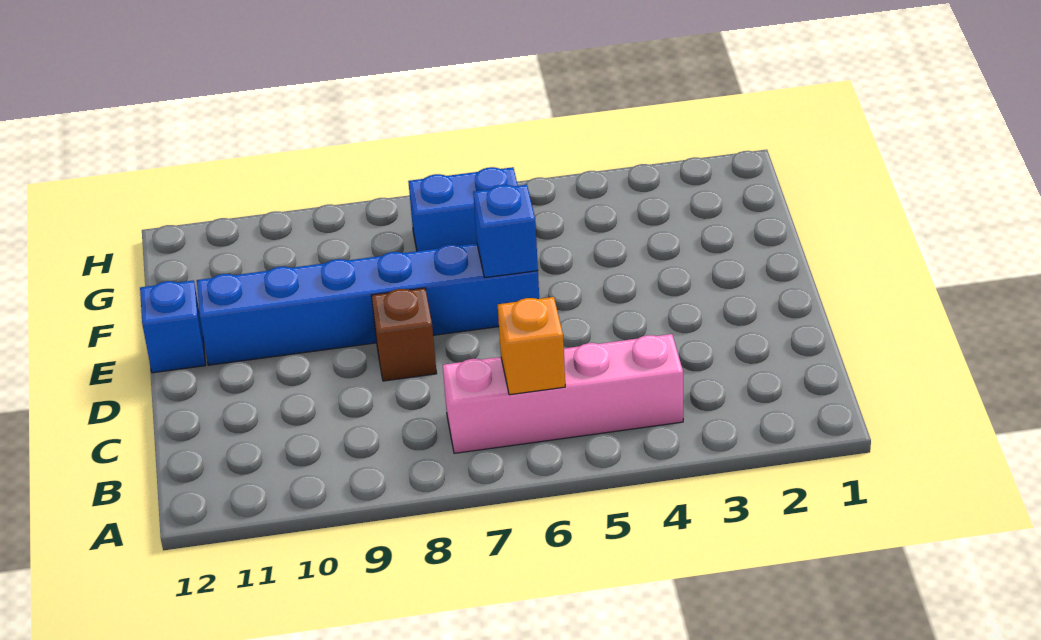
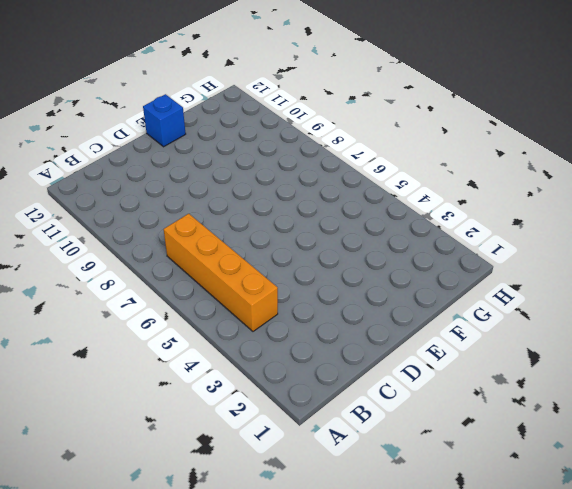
orange 1x4 brick [164,214,278,331] -> pink 1x4 brick [443,334,683,453]
none -> brown 1x1 brick [371,288,437,381]
none -> blue 1x6 brick [197,244,539,365]

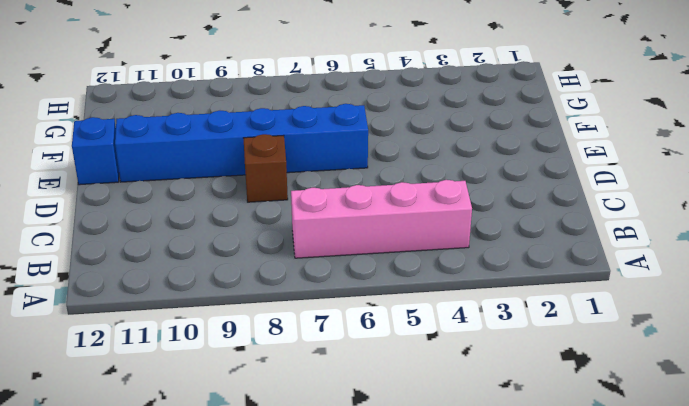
none -> blue 1x2 brick [408,167,518,251]
none -> orange 1x1 brick [498,297,565,395]

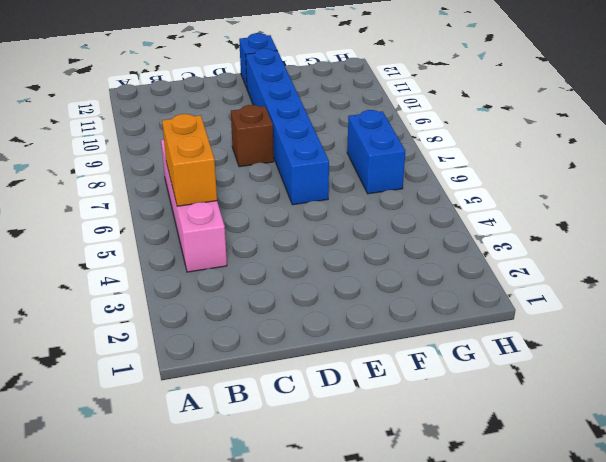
orange 1x2 brick [162,114,217,206] -> orange 1x1 brick [498,297,565,395]
none -> blue 1x1 brick [473,185,538,278]

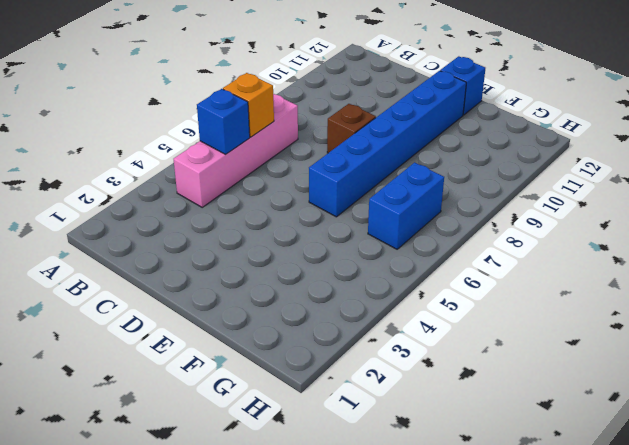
blue 1x1 brick [197,89,250,154] -> blue 1x1 brick moved to [473,185,538,278]

